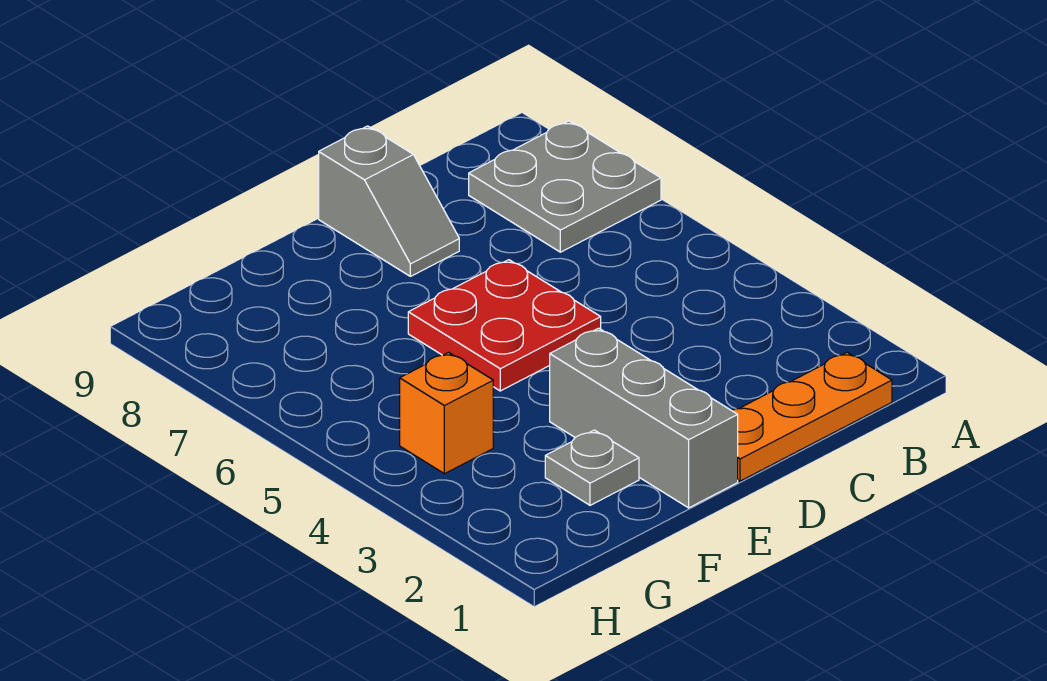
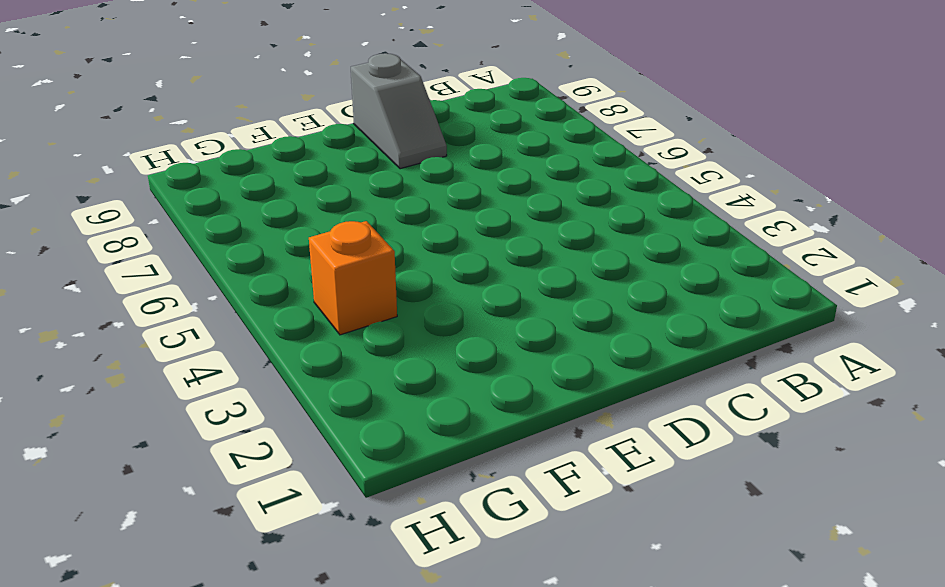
none -> grey 2x2 plate [469,121,661,252]
none -> orange 1x3 plate [731,352,892,481]

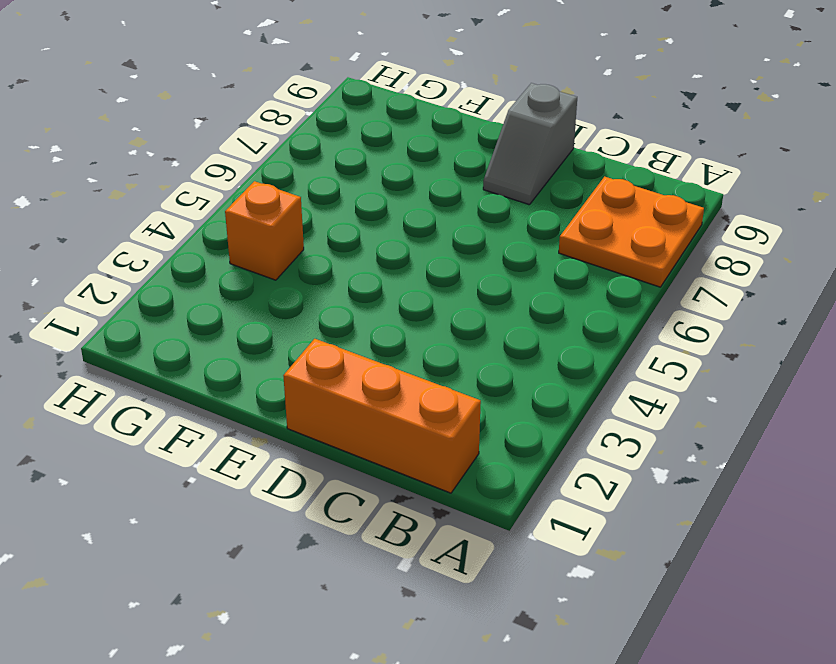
orange 2x2 plate [559,177,704,287] -> grey 2x2 plate [469,121,661,252]
orange 1x3 brick [283,339,481,493] -> orange 1x3 plate [731,352,892,481]
none -> red 2x2 plate [408,260,601,391]
none -> grey 1x3 brick [550,328,738,508]

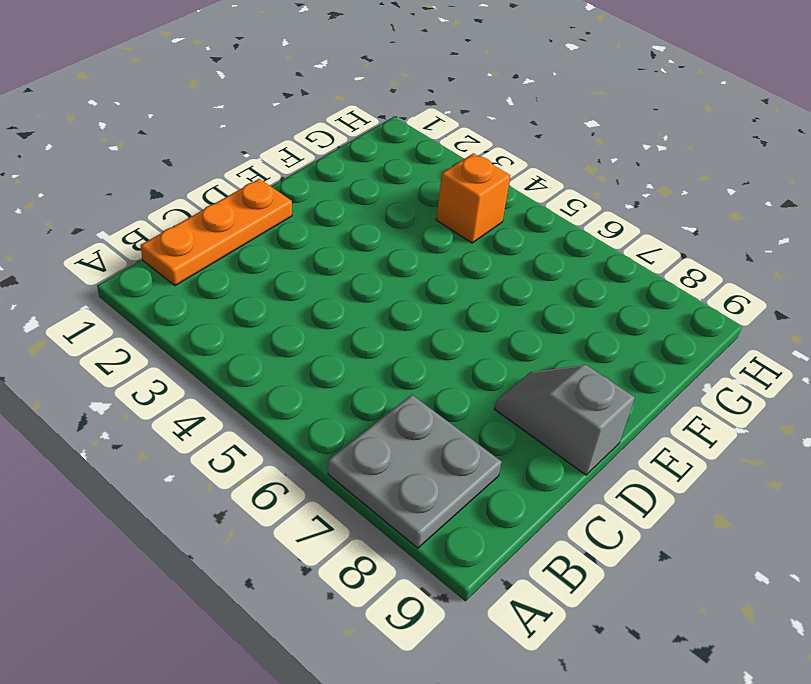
none -> red 2x2 plate [408,260,601,391]
none -> grey 1x3 brick [550,328,738,508]

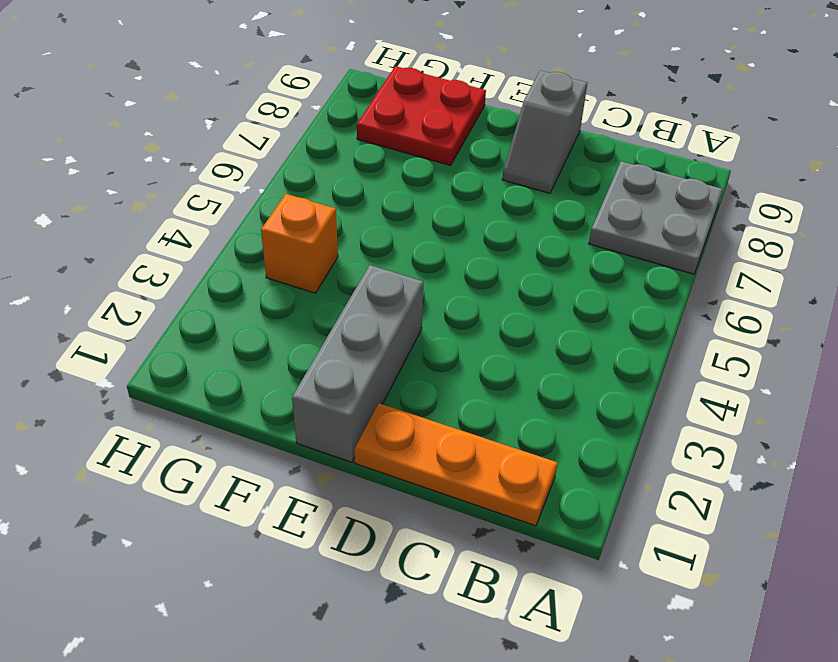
red 2x2 plate [357,66,486,165] -> red 2x2 plate moved to [408,260,601,391]
none -> grey 1x1 plate [545,430,639,505]

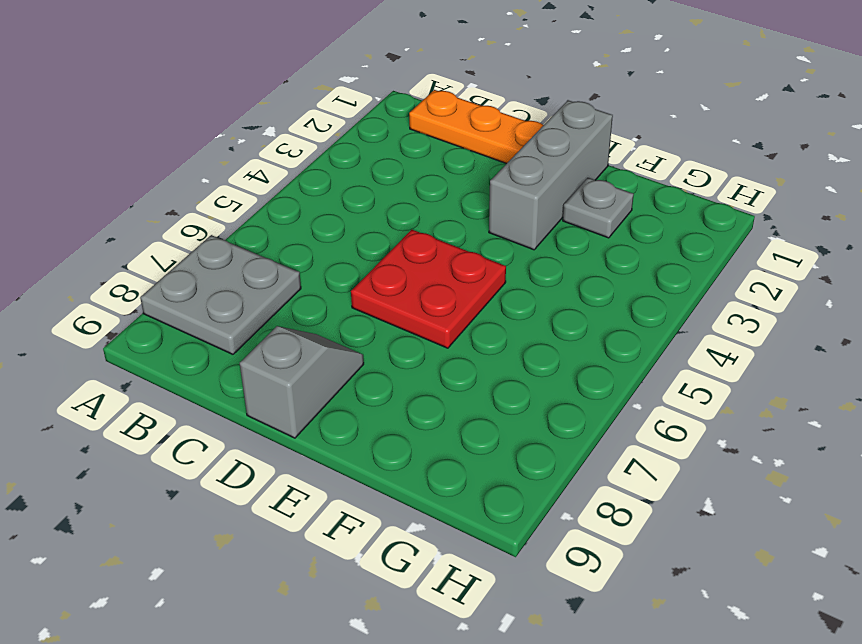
none -> orange 1x1 brick [400,352,493,474]

